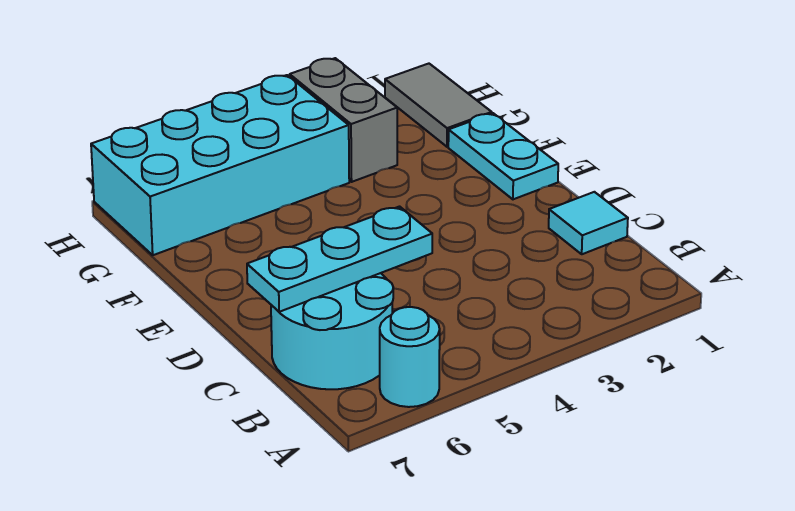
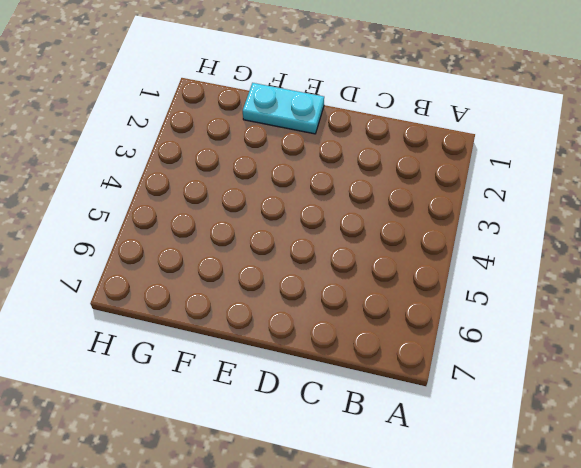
none -> cyan 1x1 round brick [380,307,440,407]
none -> cyan 2x2 round brick [271,273,393,389]

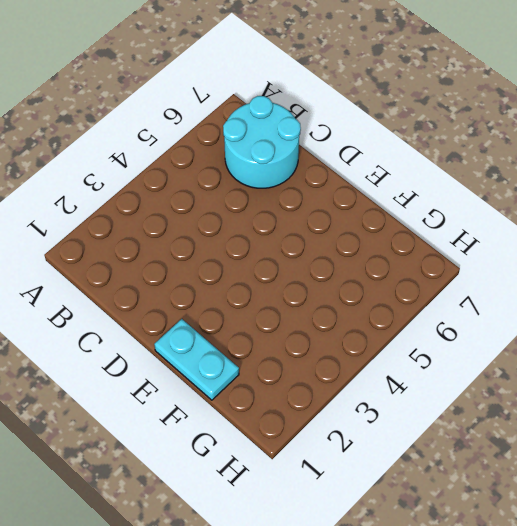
none -> cyan 1x1 round brick [380,307,440,407]
none -> cyan 1x1 tile [549,192,628,254]

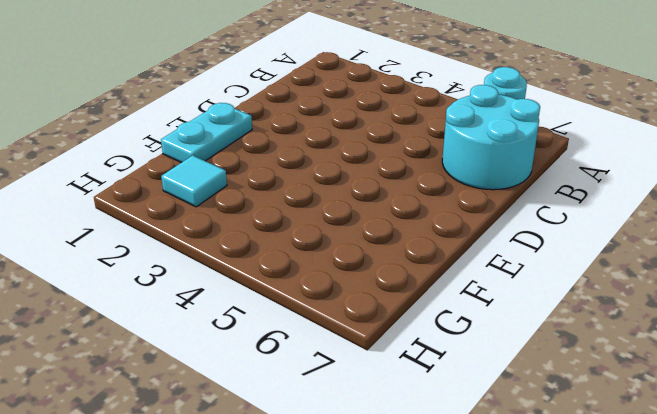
cyan 1x1 tile [161,155,227,207] -> cyan 1x1 tile moved to [549,192,628,254]
none -> grey 1x2 tile [385,64,492,147]
none -> grey 1x2 brick [290,58,397,182]

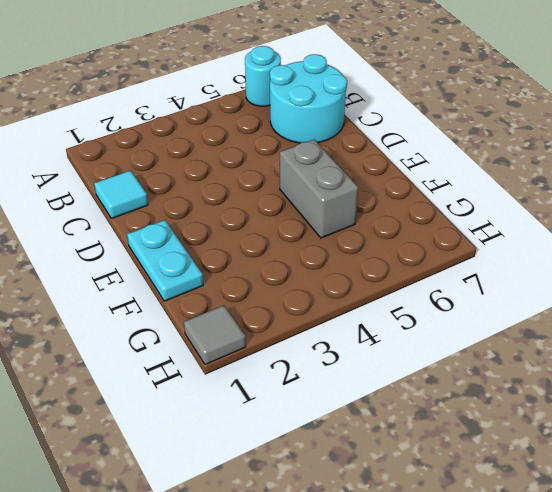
grey 1x2 brick [280,140,358,238] -> grey 1x2 brick moved to [290,58,397,182]
grey 1x1 tile [184,305,246,365] -> grey 1x2 tile [385,64,492,147]
none -> cyan 2x4 brick [91,75,349,255]
none -> cyan 1x3 plate [247,207,432,312]

